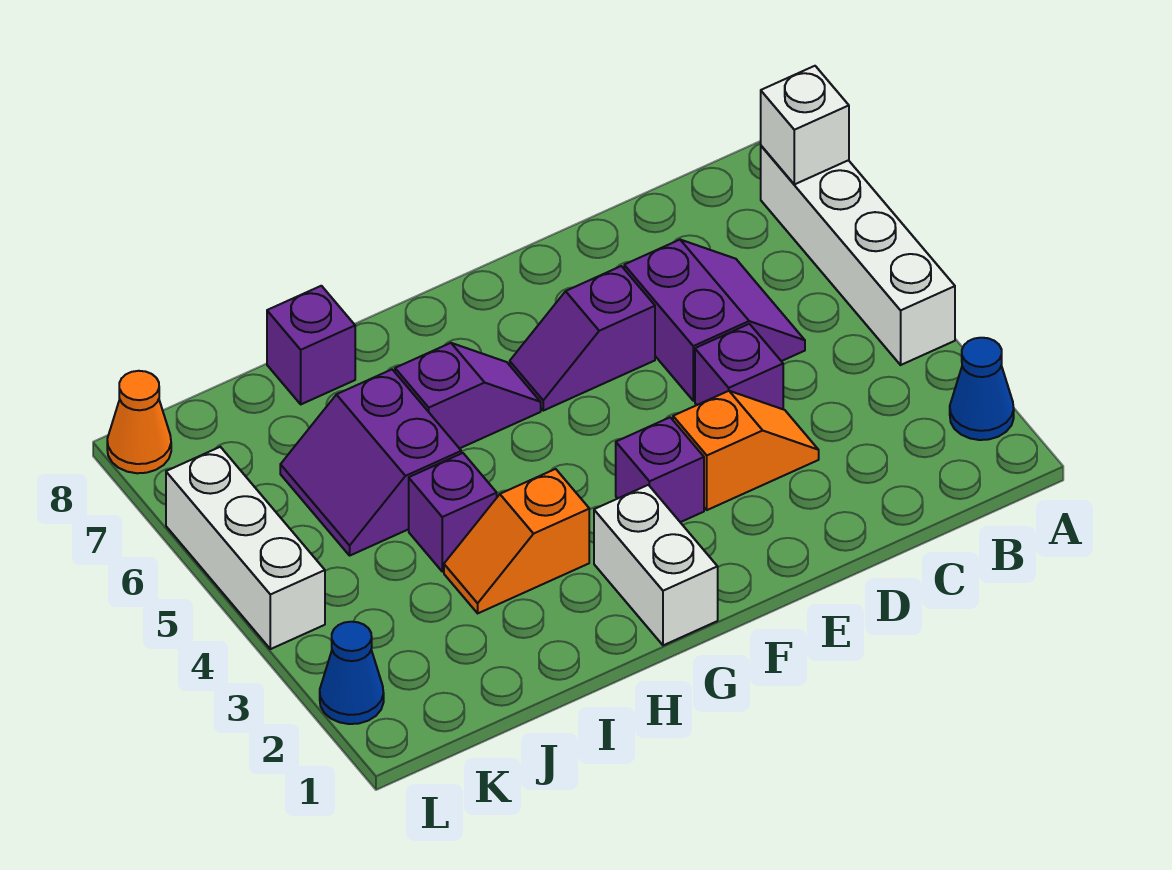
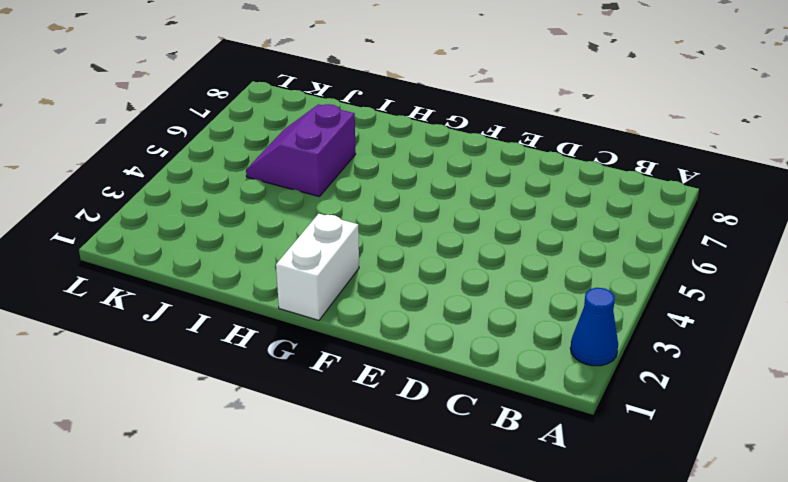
none -> white 1x4 brick [761,146,955,365]
none -> purple 2x2 slope [624,240,805,401]
none -> orange 1x2 slope [673,391,819,510]

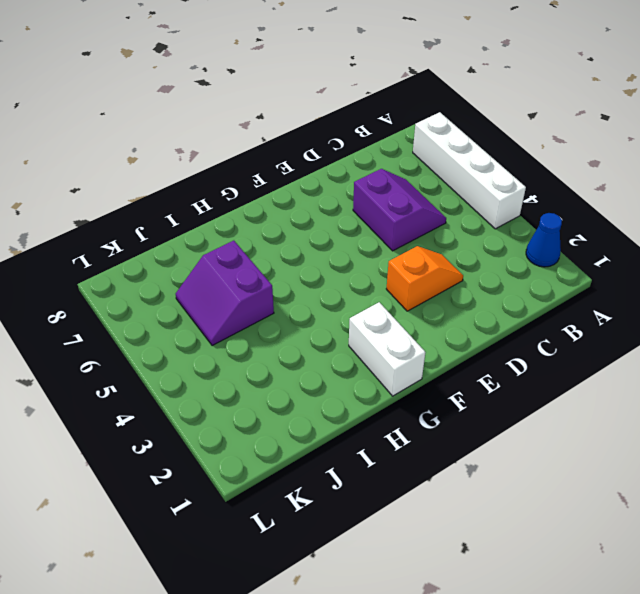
none -> purple 1x1 brick [695,324,783,409]
none -> purple 1x2 slope [510,266,655,411]
none -> purple 1x1 brick [616,417,704,522]

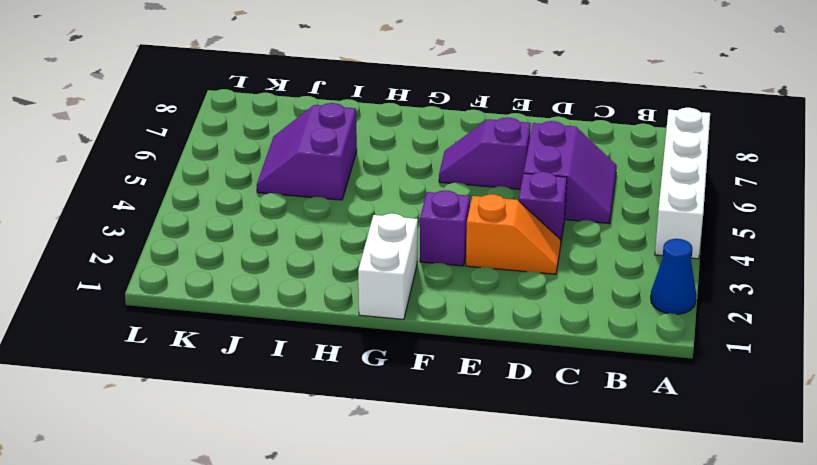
none -> purple 1x2 slope [395,343,541,449]
none -> orange 1x2 slope [444,469,589,613]
none -> purple 1x1 brick [409,453,497,572]

